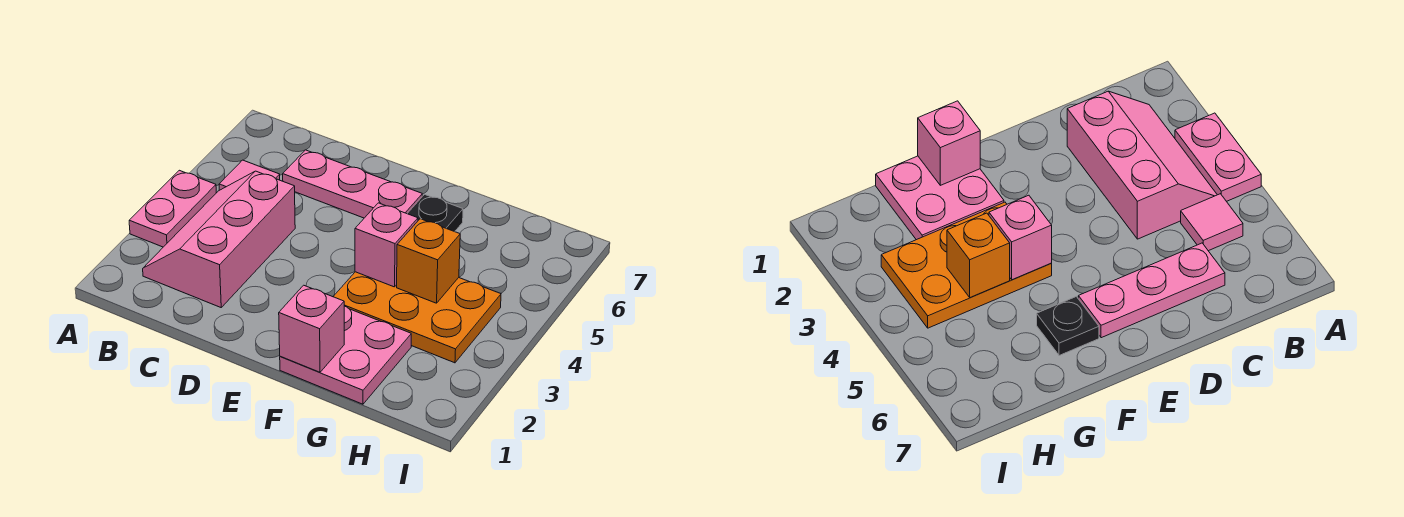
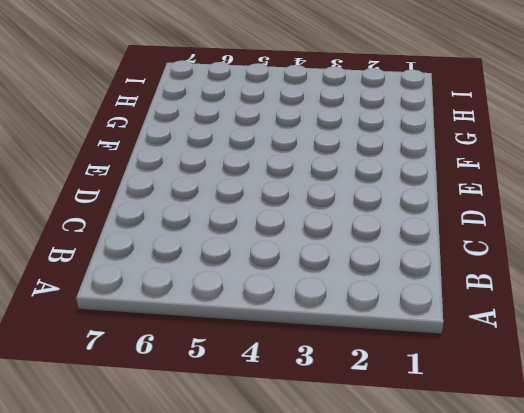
none -> pink 1x2 plate [129,170,216,247]
none -> pink 2x3 slope [143,171,295,307]

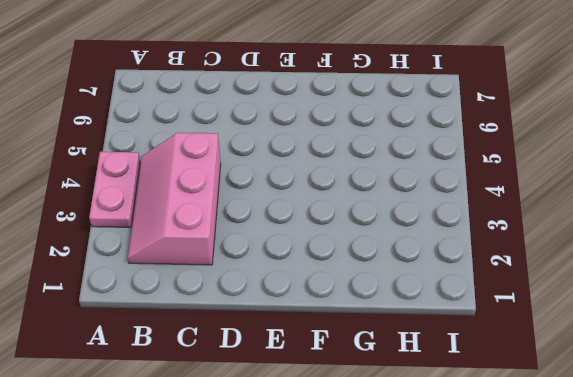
none -> pink 1x1 tile [219,160,280,190]
none -> pink 1x3 plate [283,150,422,218]

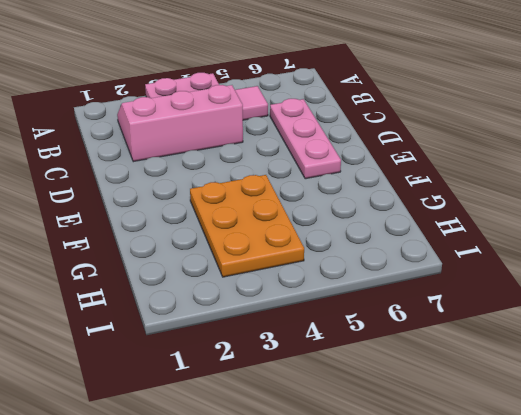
none -> pink 2x2 plate [280,306,411,404]
none -> black 1x1 plate [407,194,463,232]

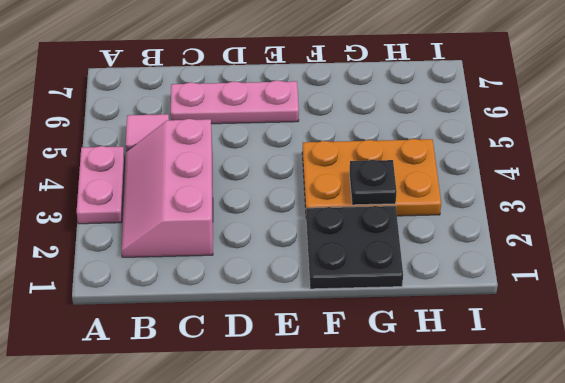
black 2x2 plate [306,206,403,289] -> pink 2x2 plate [280,306,411,404]
black 1x1 plate [349,160,397,205] -> black 1x1 plate moved to [407,194,463,232]
none -> pink 1x1 brick [279,285,344,372]
none -> pink 1x1 brick [355,203,418,287]

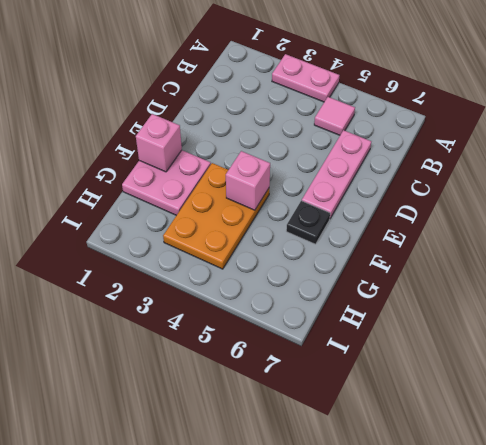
none -> pink 2x3 slope [143,171,295,307]
none -> orange 1x1 brick [397,219,460,303]

